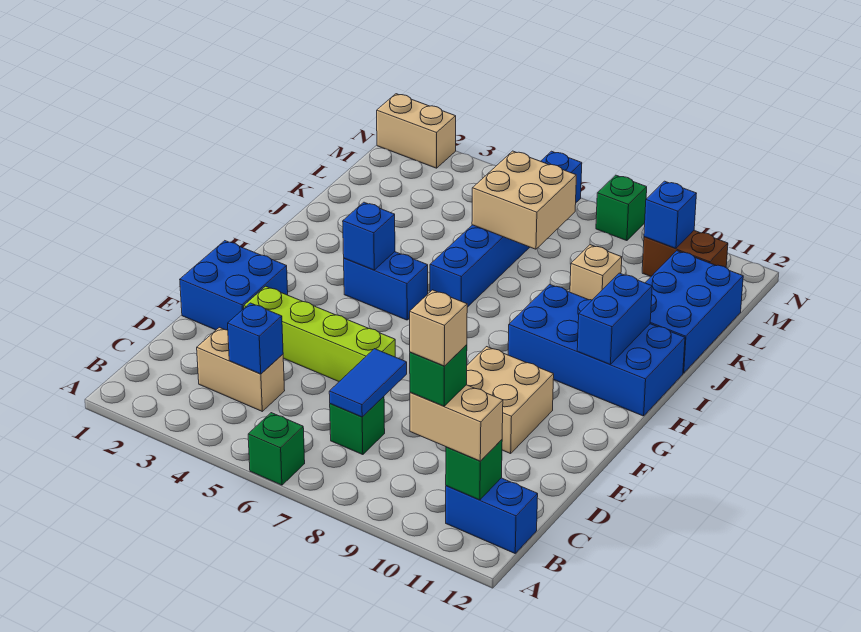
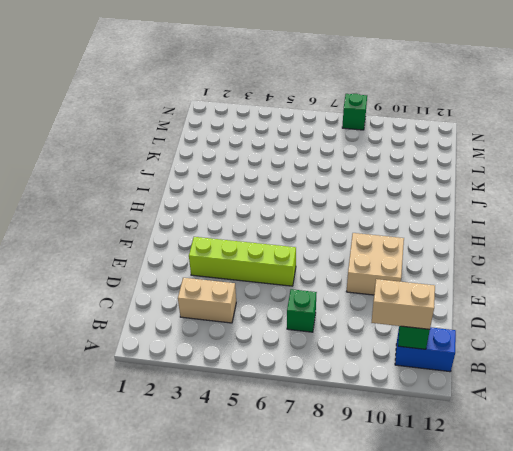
none -> green 1x1 brick [248,413,305,485]
none -> blue 2x2 brick [180,241,288,330]
none -> blue 1x2 brick [344,252,428,320]

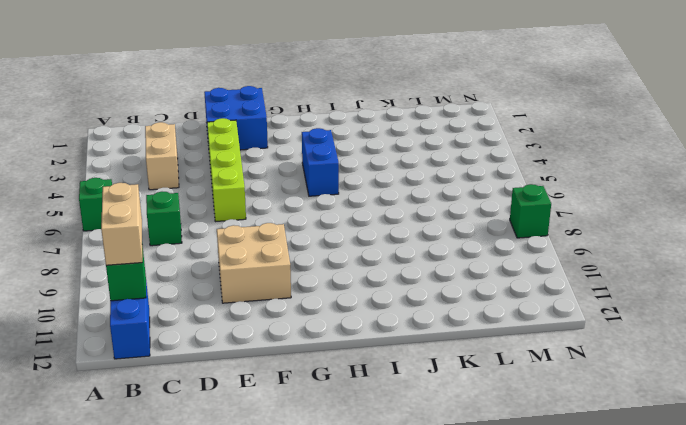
none -> blue 2x4 brick [508,284,685,416]
none -> blue 1x6 brick [430,151,582,307]
none -> blue 2x3 brick [645,251,743,373]

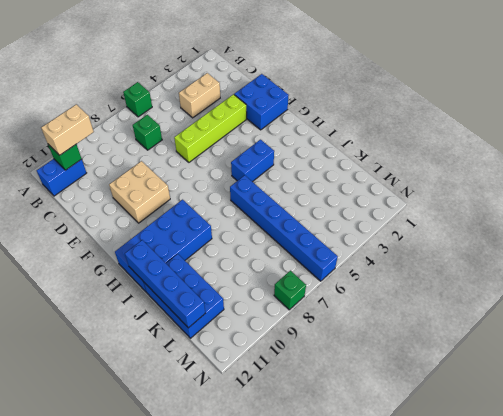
blue 1x4 brick [125,240,205,328] -> none
none -> tan 1x1 brick [570,245,622,300]
none -> brown 1x2 brick [642,231,728,276]
none -> tan 1x2 brick [377,94,456,168]

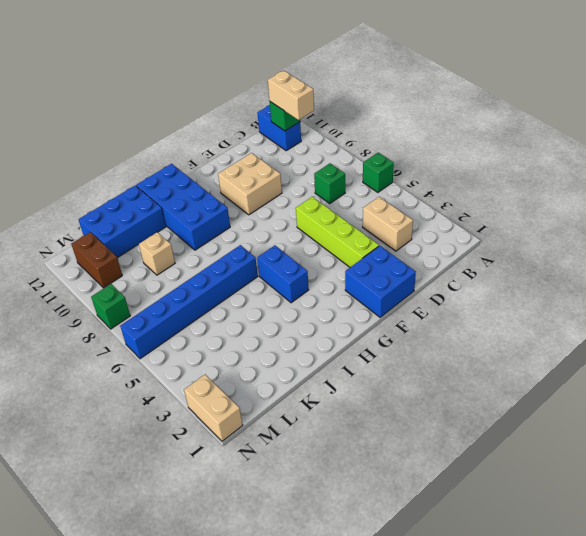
none -> blue 1x1 brick [228,303,283,374]
none -> blue 1x2 tile [329,349,407,417]
none -> blue 1x1 brick [343,202,395,270]

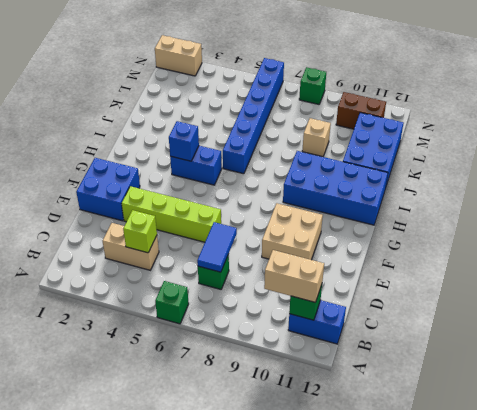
lime 1x1 brick [123,210,157,253] -> blue 1x1 brick [228,303,283,374]
none -> blue 1x2 brick [577,273,652,365]
none -> tan 2x2 brick [472,151,576,249]
none -> blue 1x1 brick [644,181,697,249]

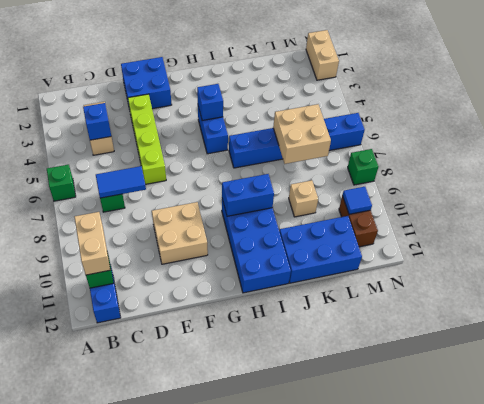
blue 1x2 brick [222,174,274,216] -> blue 1x2 brick moved to [577,273,652,365]
blue 1x1 tile [342,187,372,214] -> blue 1x1 brick [644,181,697,249]
none -> green 1x1 brick [410,345,467,406]
none -> tan 1x1 brick [410,290,467,366]

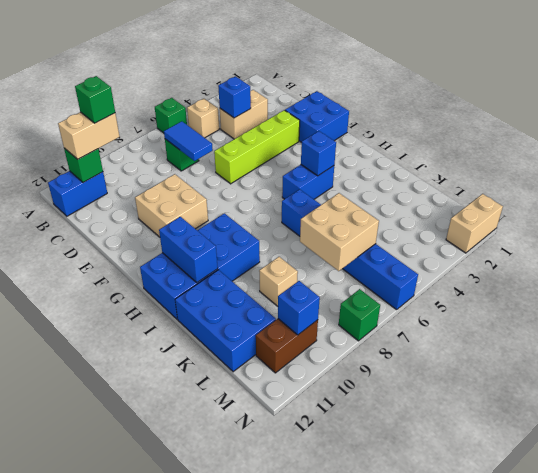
tan 1x1 brick [187,99,219,138] -> tan 1x1 brick moved to [410,290,467,366]

